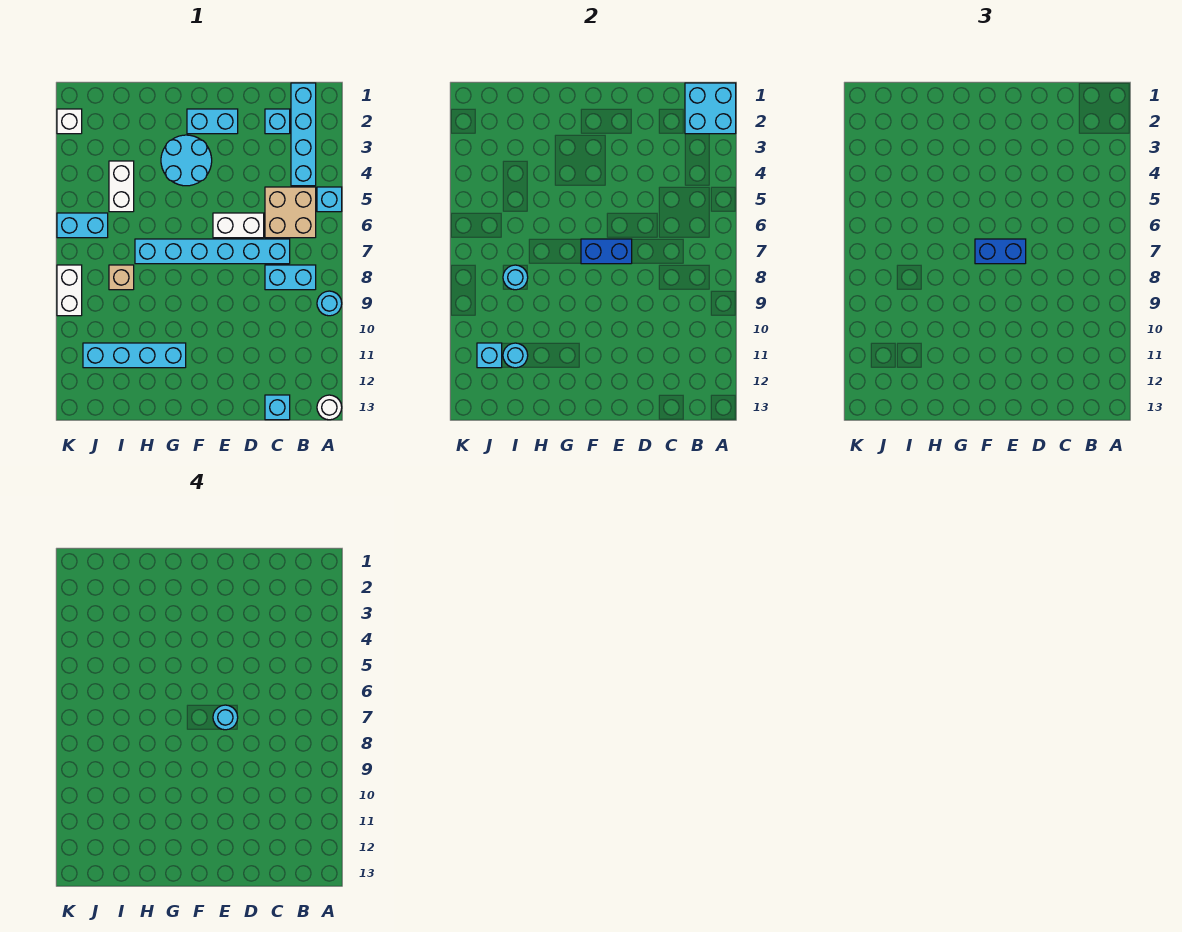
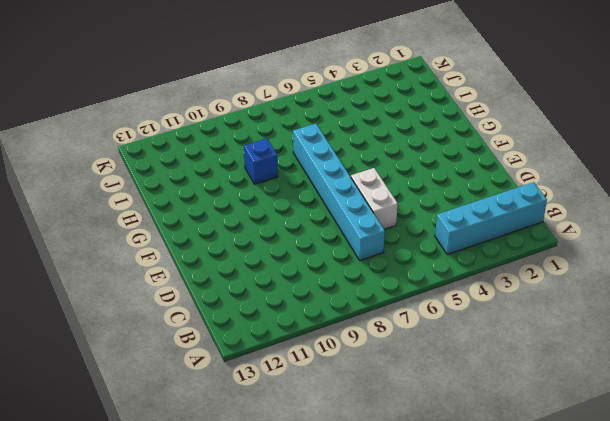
blue 1x1 brick [244,139,278,184] -> none
none -> cyan 1x1 brick [317,187,342,212]
none -> cyan 1x1 round brick [317,291,342,316]
none -> white 1x1 round brick [317,395,342,420]

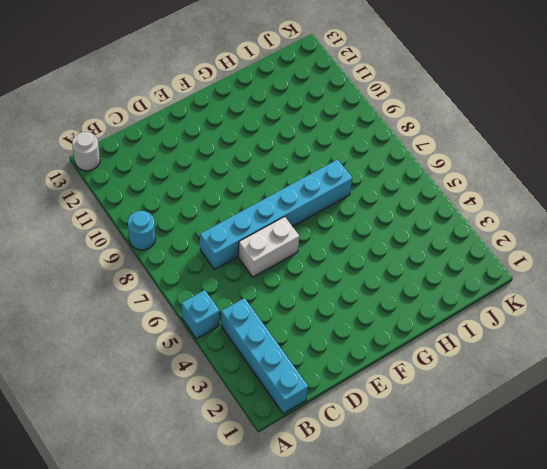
none -> tan 2x2 brick [265,187,316,238]
none -> cyan 1x2 brick [265,265,316,290]
none -> cyan 1x1 brick [265,109,290,134]

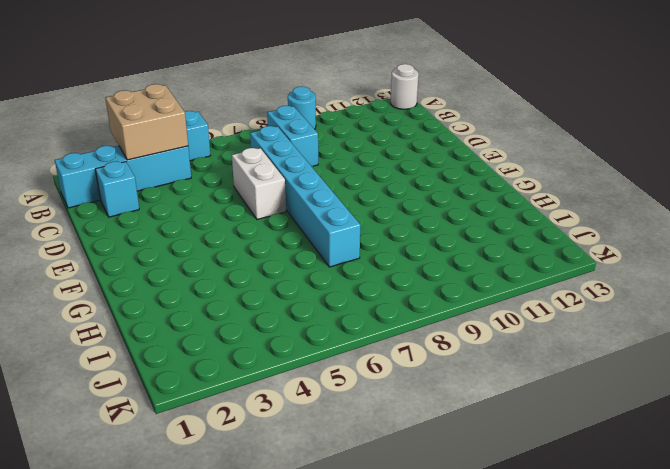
tan 2x2 brick [106,84,188,160] -> tan 2x2 brick moved to [265,187,316,238]
none -> cyan 1x1 brick [265,395,290,420]
none -> cyan 1x2 brick [187,109,238,134]
none -> cyan 2x2 round brick [161,135,212,186]

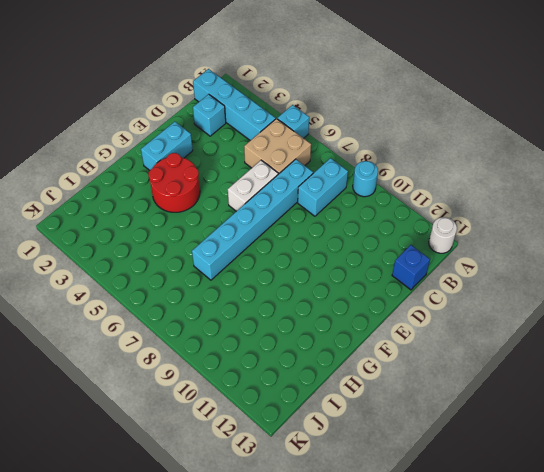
blue 1x1 brick [392,245,430,290] -> cyan 1x1 brick [265,395,290,420]
red 2x2 round brick [149,153,200,212] -> cyan 2x2 round brick [161,135,212,186]
none -> cyan 1x4 brick [83,343,186,368]
none -> white 1x2 brick [109,161,134,212]
none -> tan 1x1 brick [109,265,134,290]

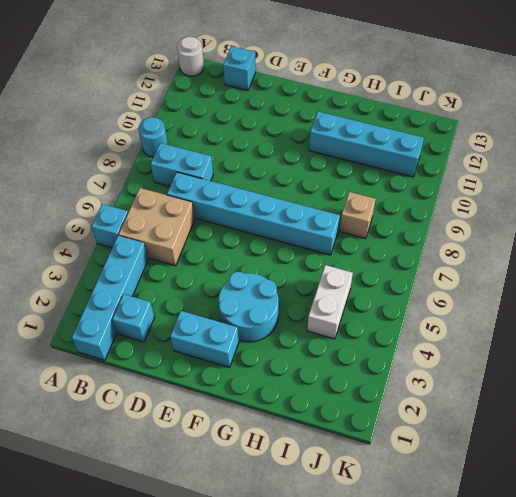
none -> white 1x2 brick [213,213,264,238]
none -> cyan 1x2 brick [57,213,108,238]
none -> white 1x1 brick [57,109,82,134]

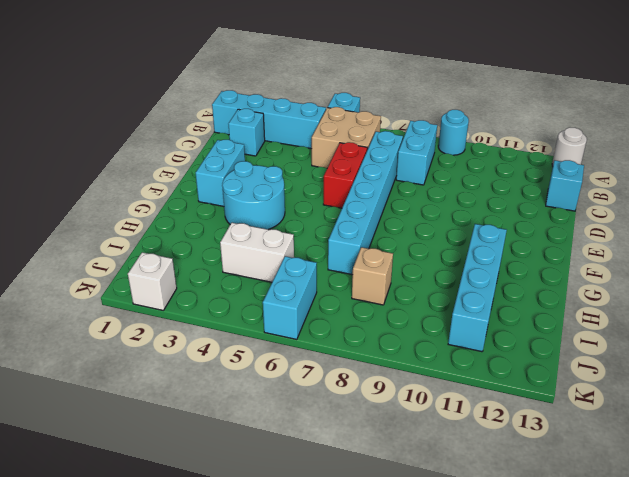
red 1x2 brick [323,142,367,208] -> white 1x2 brick [213,213,264,238]
none -> white 1x2 brick [57,265,82,316]
none -> cyan 2x2 brick [685,83,736,134]
none -> blue 1x2 brick [581,239,632,264]

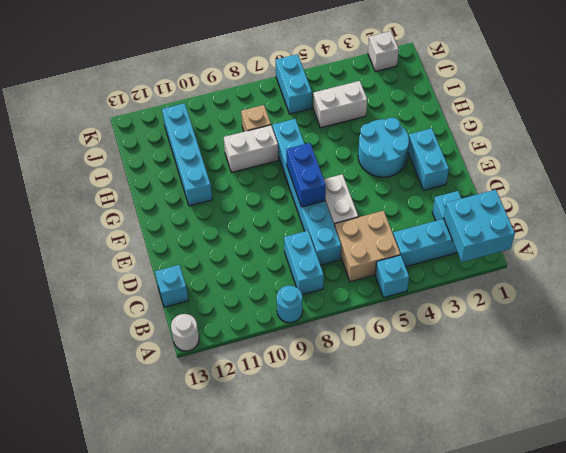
white 1x2 brick [224,125,279,172] -> white 1x2 brick moved to [57,265,82,316]
none -> cyan 1x1 round brick [503,265,528,290]
none -> cyan 1x1 round brick [503,343,528,368]
none -> cyan 1x1 brick [477,343,502,368]

